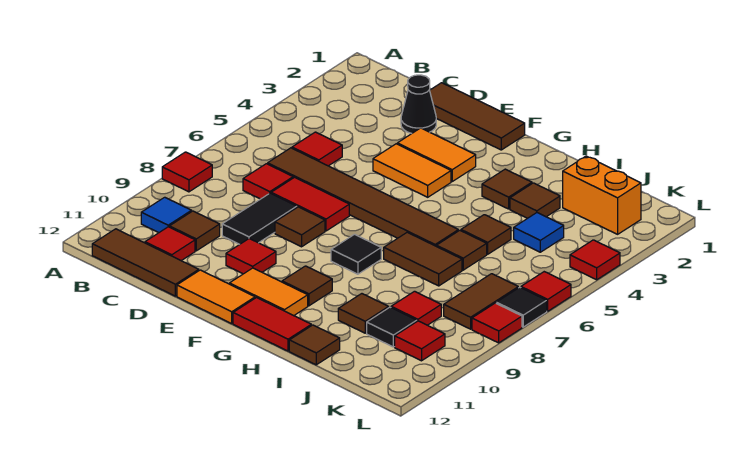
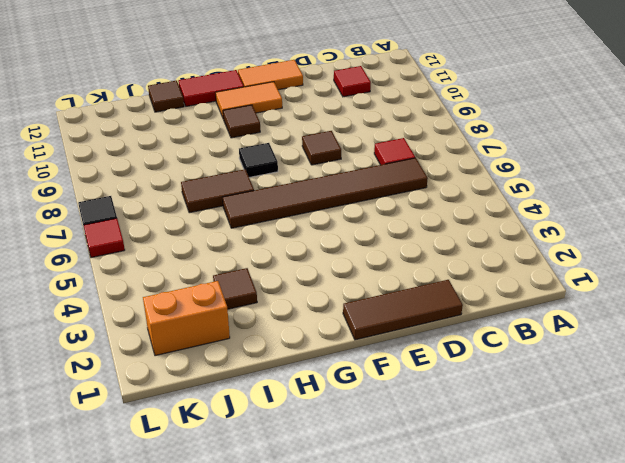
none -> red 1x1 tile [162,152,212,192]
none -> blue 1x1 tile [141,197,192,233]
none -> brown 1x3 tile [92,229,199,296]
none -> red 1x1 tile [292,132,342,166]

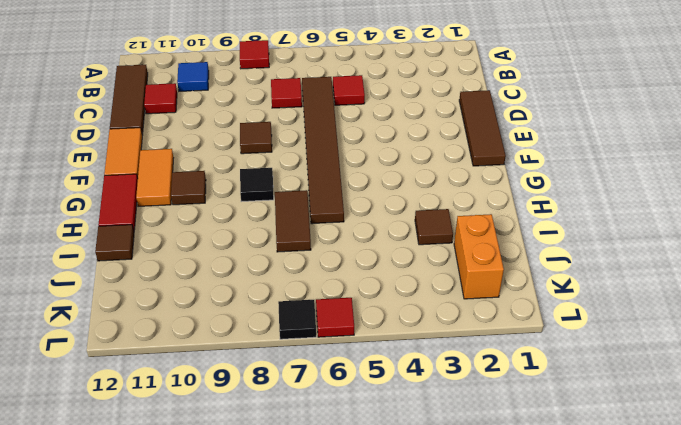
none -> brown 1x1 tile [170,211,220,251]
none -> black 1x1 cone [401,75,436,134]
none -> red 1x2 tile [271,177,349,231]
none -> black 1x2 tile [222,193,297,244]

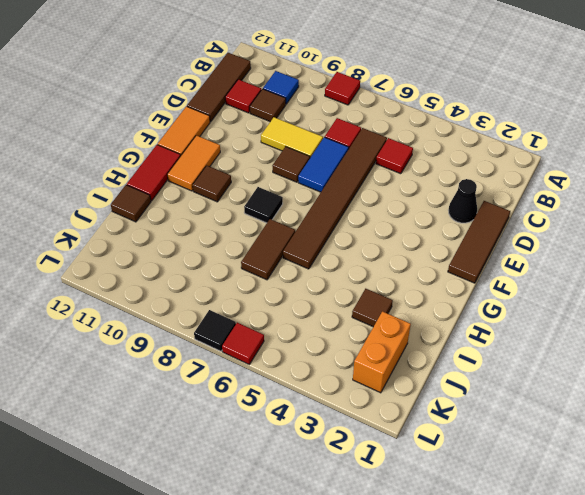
blue 1x2 tile [298,137,349,192] -> red 1x2 tile [271,177,349,231]
yellow 1x2 tile [261,117,323,157] -> black 1x2 tile [222,193,297,244]
none -> orange 1x2 tile [397,128,476,181]
none -> orange 1x2 tile [373,144,451,197]
none -> red 1x1 tile [226,239,276,274]
none -> brown 1x1 tile [482,169,532,209]

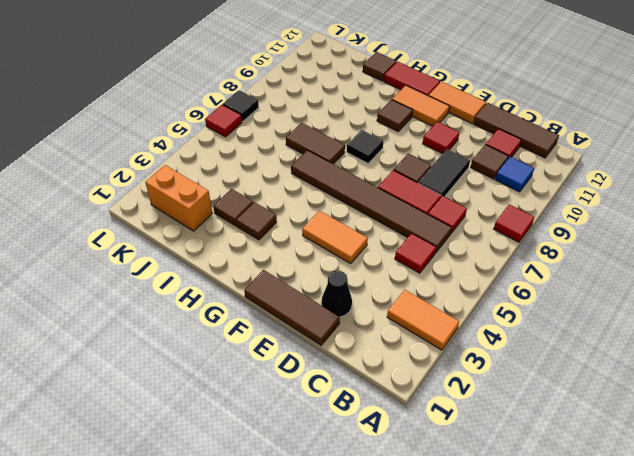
orange 1x2 tile [387,290,459,350] -> orange 1x2 tile moved to [397,128,476,181]
none -> brown 1x1 tile [461,215,511,254]
none -> brown 1x1 tile [436,230,487,270]
none -> brown 1x1 tile [338,294,389,333]
none -> blue 1x1 tile [514,213,564,252]

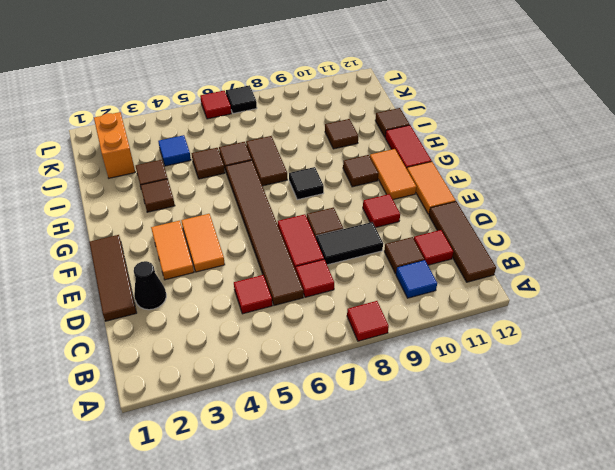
none -> red 1x1 tile [391,291,441,325]
none -> black 1x1 tile [367,307,417,347]
none -> brown 1x2 tile [444,274,518,329]
none -> red 1x1 tile [395,321,445,361]

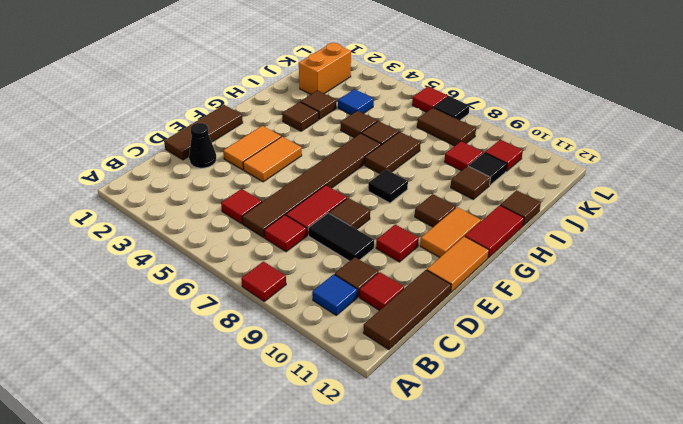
none -> red 1x1 tile [570,240,620,280]
none -> red 1x1 tile [472,303,522,343]

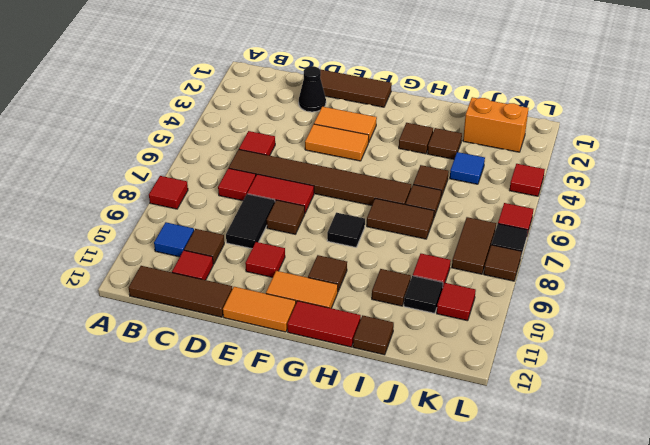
brown 1x1 tile [484,245,522,281] -> red 1x1 tile [472,303,522,343]

